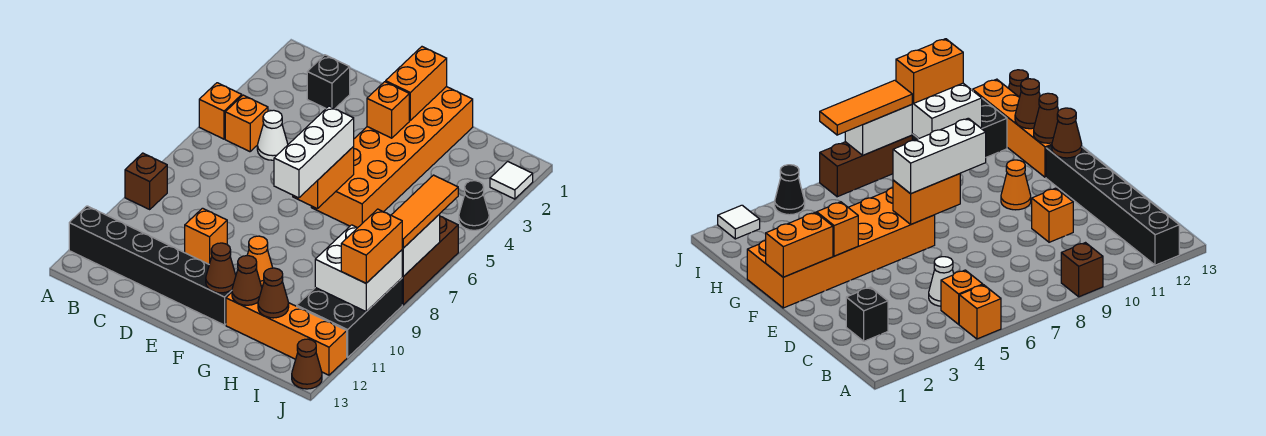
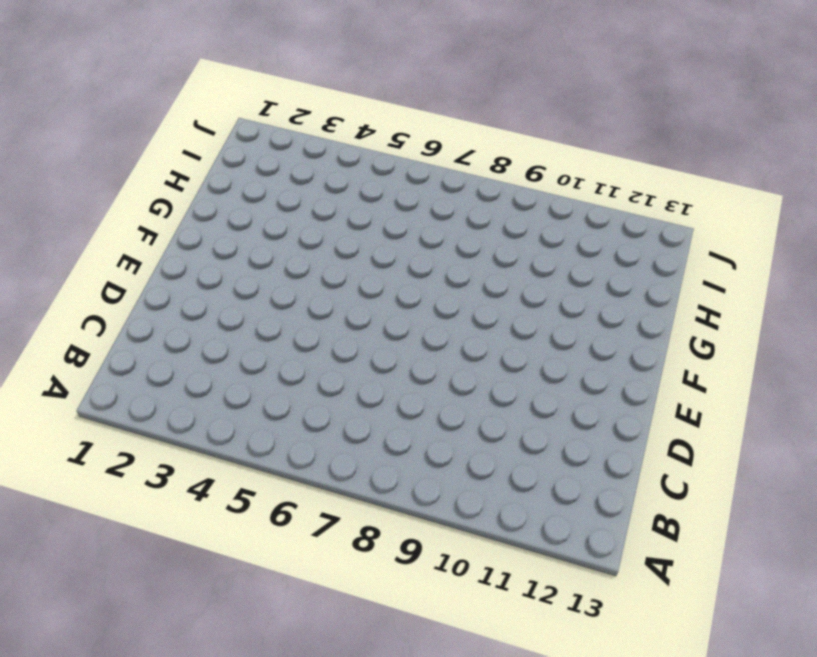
none -> orange 1x1 brick [199,83,242,139]
none -> brown 1x1 brick [125,153,167,209]
none -> black 1x6 brick [69,206,232,325]

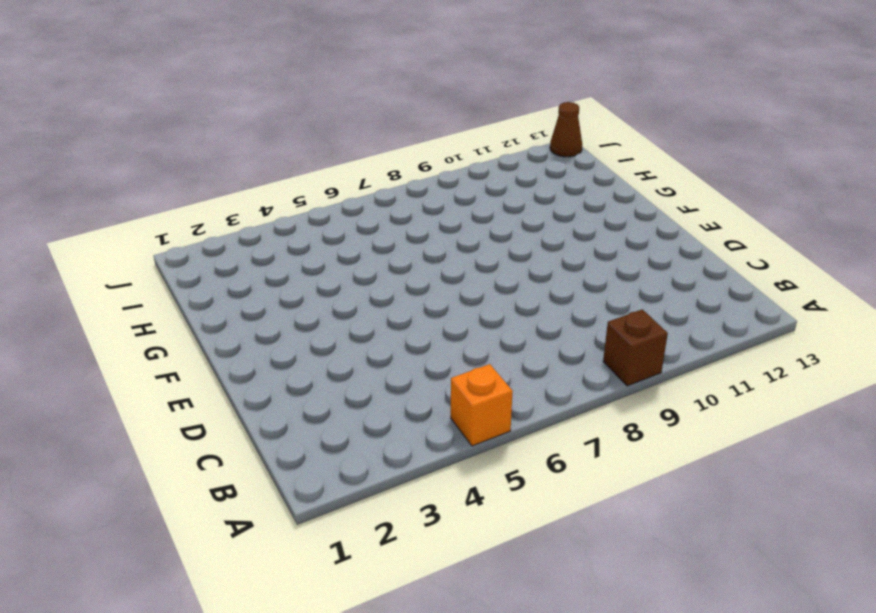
none -> black 1x6 brick [69,206,232,325]
none -> orange 1x1 brick [225,95,268,152]
none -> black 1x1 brick [307,55,350,109]

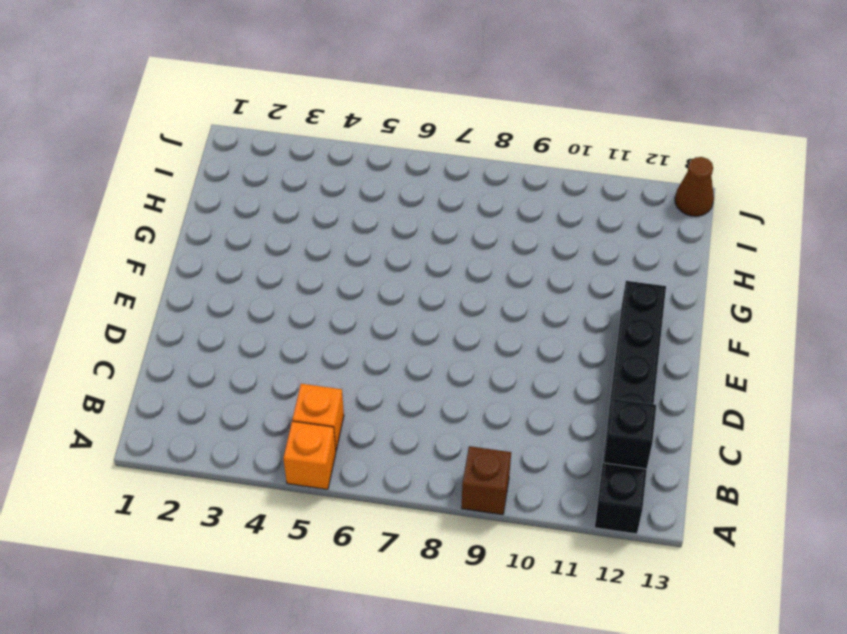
black 1x1 brick [604,399,656,469] -> black 1x1 brick moved to [307,55,350,109]
none -> white 1x1 cone [257,110,288,160]
none -> orange 1x1 brick [185,208,227,264]
none -> orange 2x6 brick [311,87,473,228]

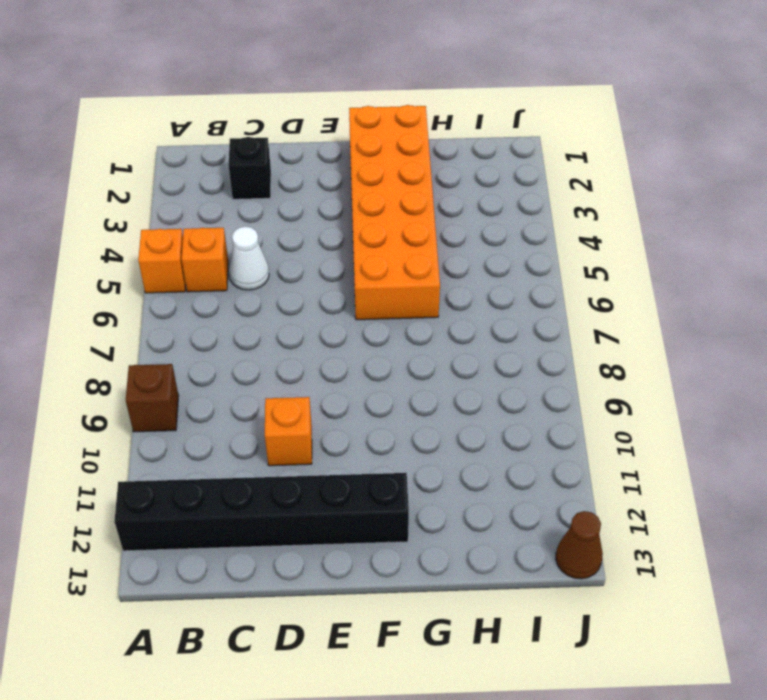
none -> orange 1x1 cone [247,236,273,286]
none -> orange 1x4 brick [226,292,347,375]
none -> black 2x3 brick [297,278,402,358]

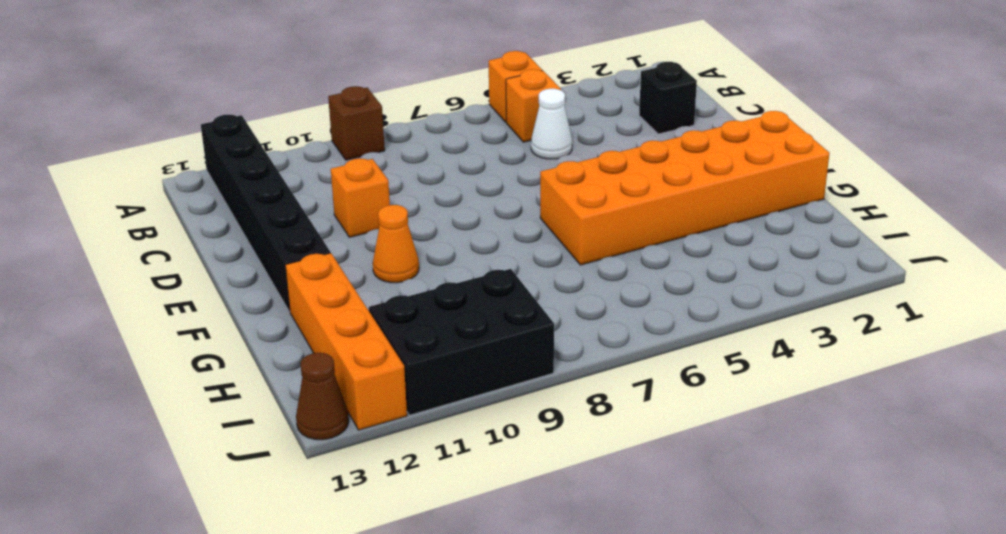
none -> white 1x1 tile [490,162,533,199]
none -> black 1x1 cone [459,181,489,230]
none -> brown 1x3 brick [402,216,458,305]

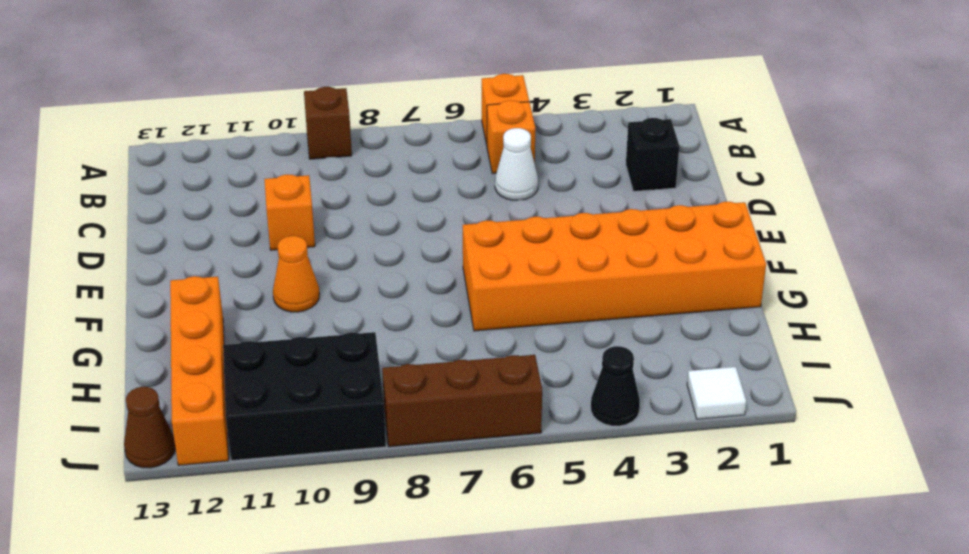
none -> black 1x6 brick [69,206,232,325]
none -> orange 1x2 brick [386,47,447,120]
none -> orange 1x1 brick [367,82,409,138]

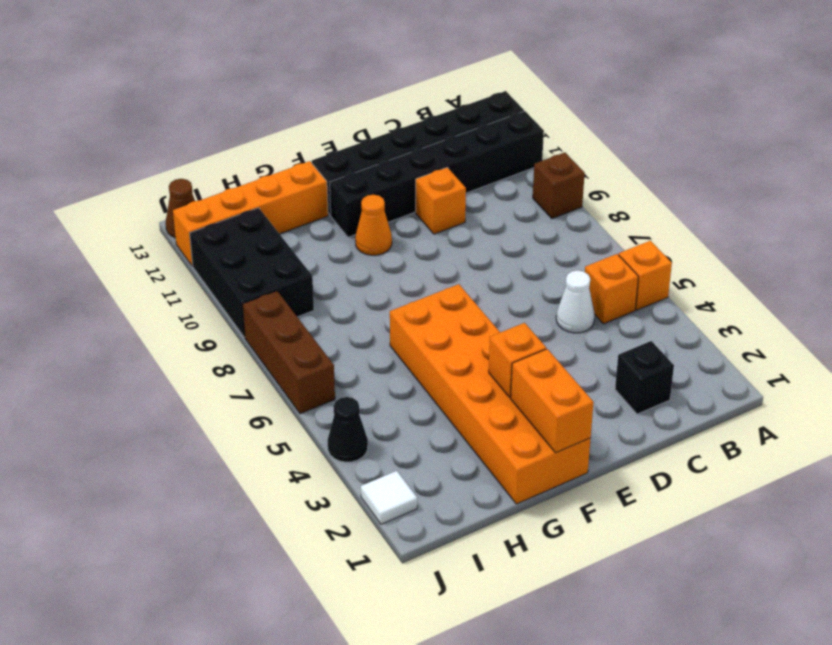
black 1x6 brick [330,111,544,237] -> none
none -> orange 1x2 brick [293,147,354,209]
none -> brown 1x1 cone [206,243,236,293]
none -> brown 1x1 cone [232,256,262,305]

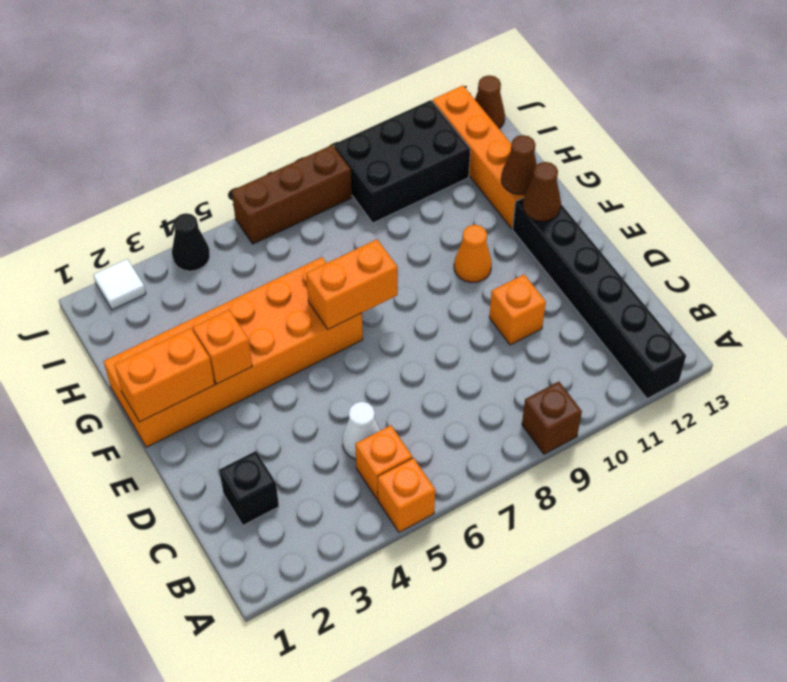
none -> brown 1x1 cone [258,268,289,318]
none -> white 2x2 brick [315,225,402,312]
none -> white 1x2 brick [402,214,440,276]

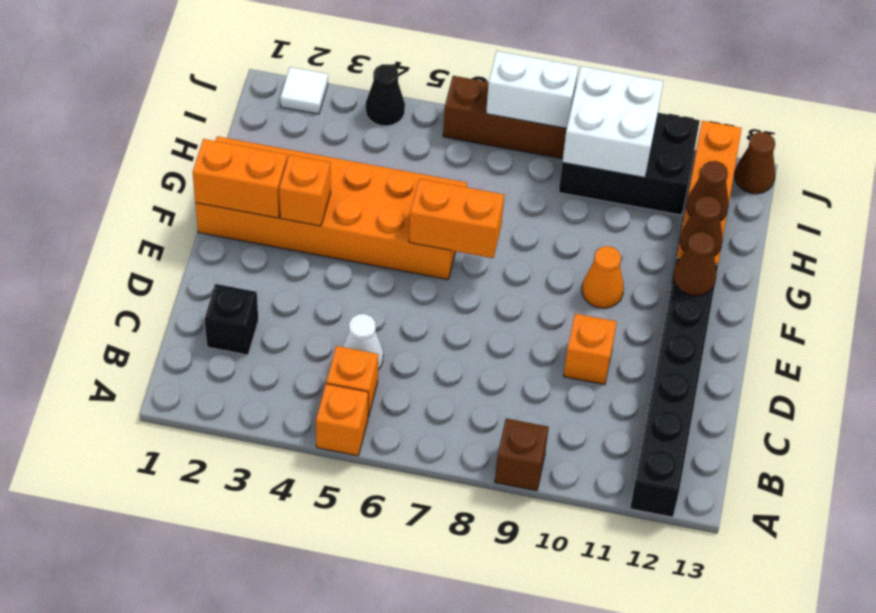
none -> white 1x3 brick [274,106,354,198]
none -> orange 1x3 tile [391,175,458,248]
none -> orange 1x2 brick [341,209,402,283]

